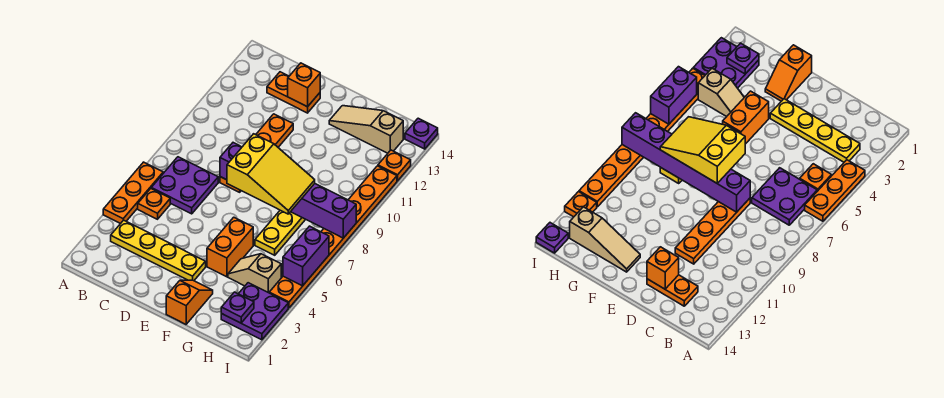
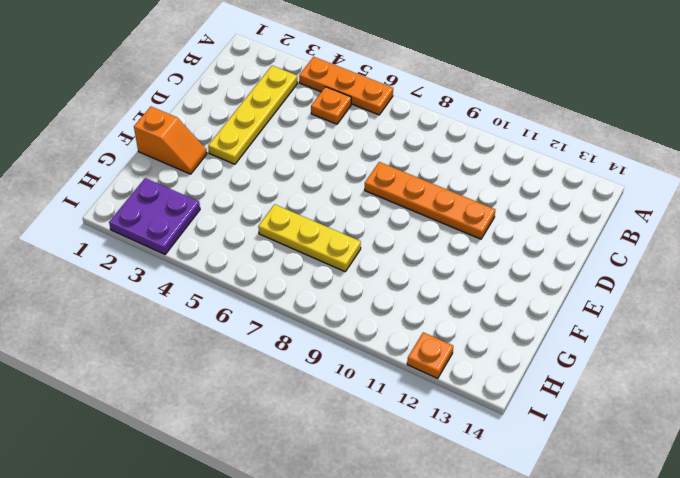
none -> purple 2x2 plate [151,157,218,214]
none -> orange 1x2 plate [267,72,320,113]
none -> orange 1x2 brick [207,217,253,277]

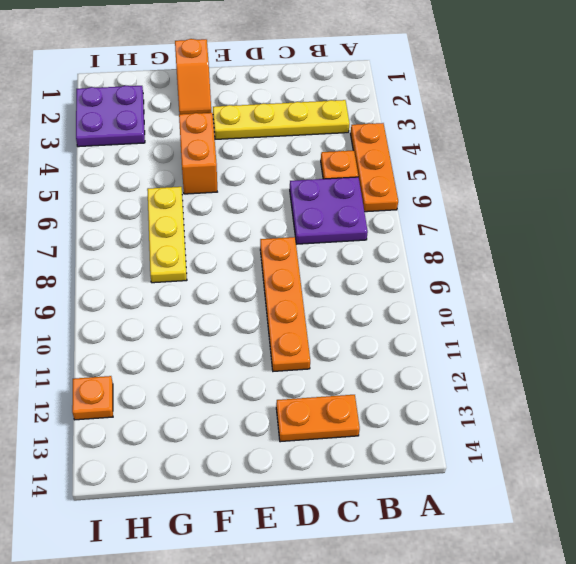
none -> tan 1x3 slope [329,106,403,153]
none -> tan 1x2 slope [228,254,281,293]
none -> orange 1x8 plate [269,166,397,308]

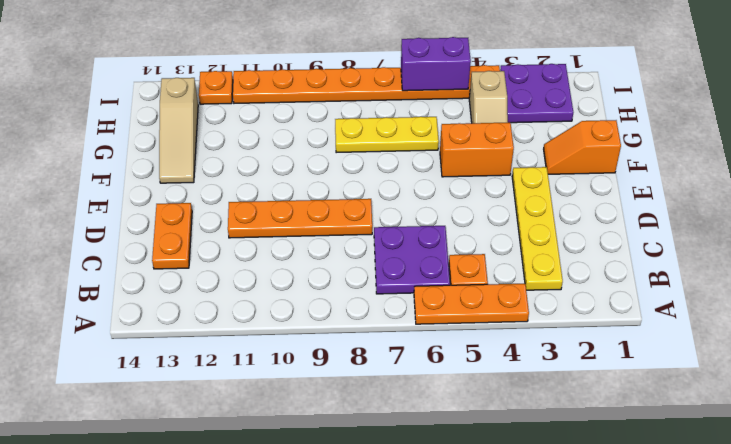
none -> purple 1x1 plate [405,118,438,149]
none -> purple 1x6 brick [220,143,356,238]
none -> orange 1x1 brick [288,63,320,107]

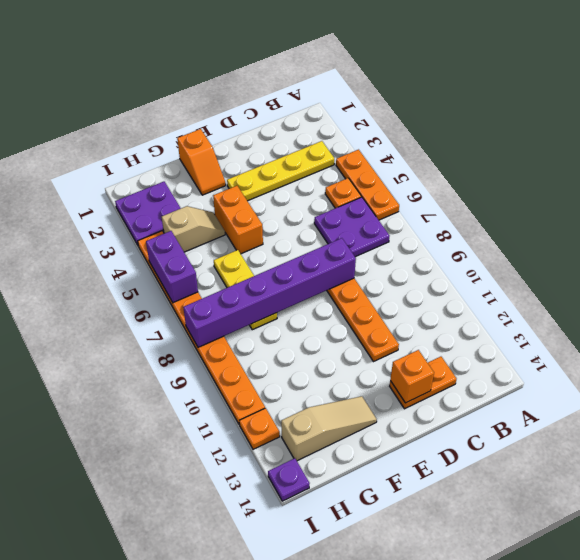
none -> purple 1x1 plate [221,292,254,323]
none -> yellow 2x3 slope [227,134,315,214]

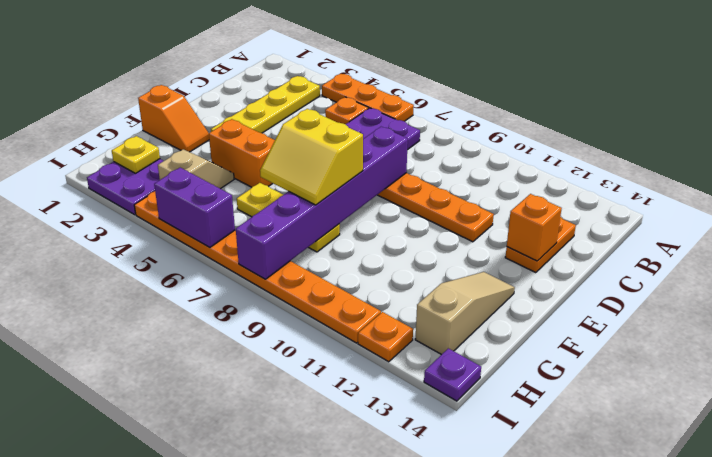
yellow 2x2 slope [260,109,363,205] -> yellow 2x3 slope [227,134,315,214]
yellow 1x1 plate [112,136,160,173] -> purple 1x1 plate [221,292,254,323]

